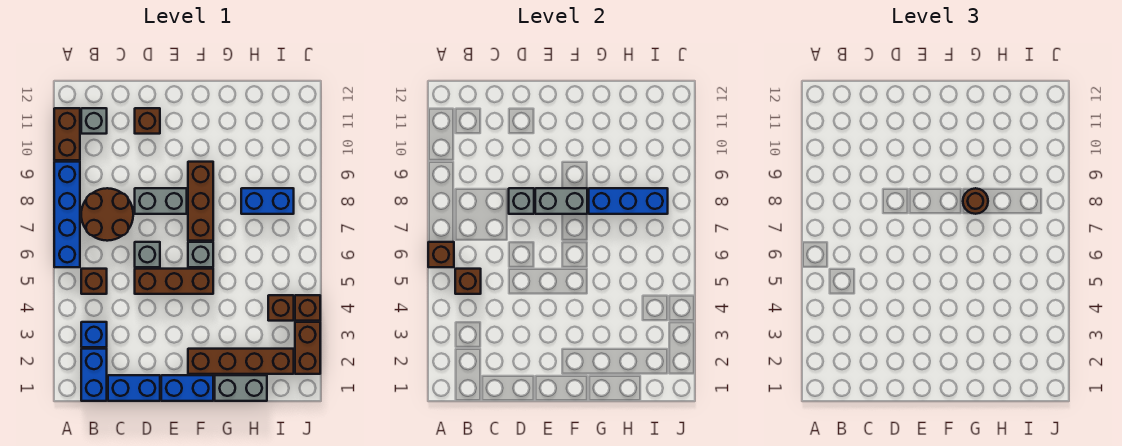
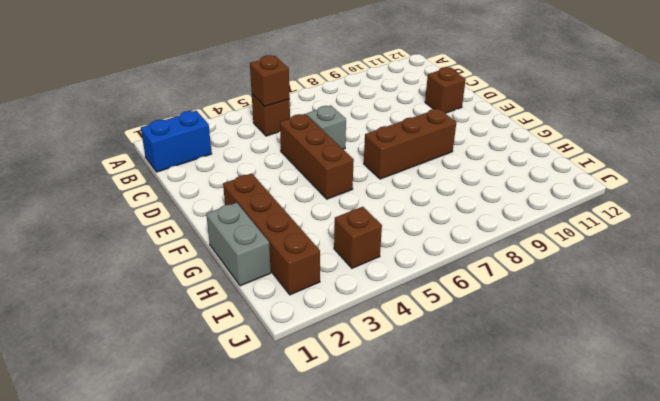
none -> blue 1x4 brick [54,162,80,267]
none -> brown 1x2 brick [54,108,80,160]
none -> blue 1x1 brick [81,322,107,347]

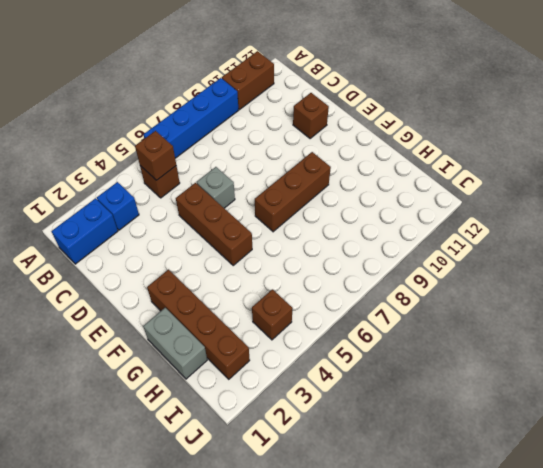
none -> brown 2x2 round brick [81,188,133,241]
none -> grey 1x1 brick [81,108,107,134]
none -> blue 1x2 brick [108,375,160,401]

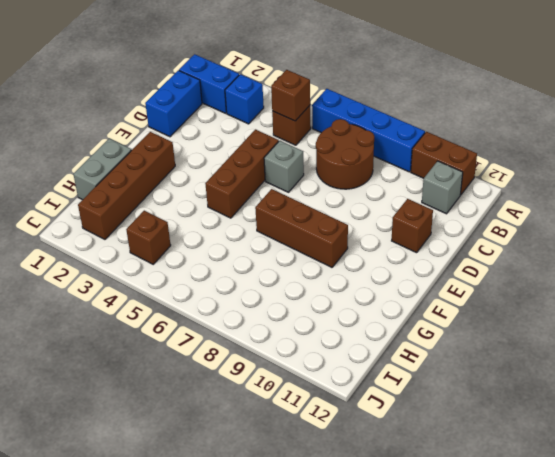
none -> grey 1x2 brick [135,188,187,214]
none -> blue 1x2 brick [161,375,213,401]
none -> grey 1x1 brick [188,242,213,267]

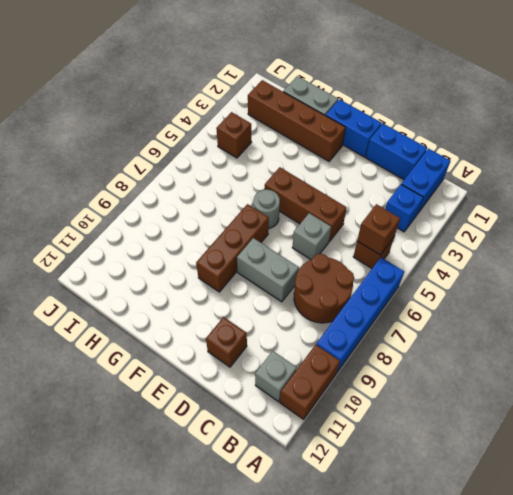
grey 1x1 round brick [253,190,280,228] -> grey 1x1 brick [188,242,213,267]
none -> blue 1x2 brick [241,188,294,214]
none -> brown 1x2 brick [295,322,320,374]
none -> brown 1x1 brick [295,295,320,321]

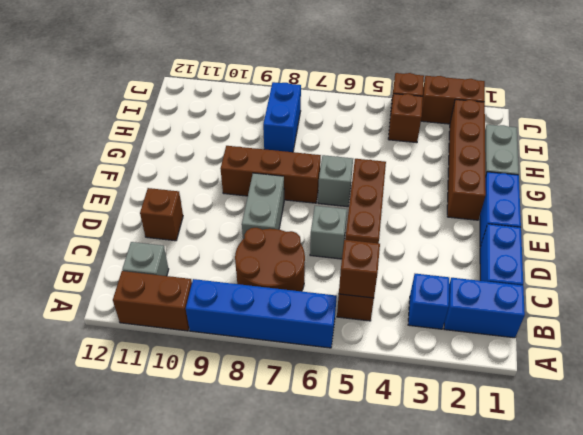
none -> brown 1x1 brick [428,242,454,267]
none -> grey 1x1 brick [509,188,534,214]
none -> grey 1x2 brick [535,188,587,214]

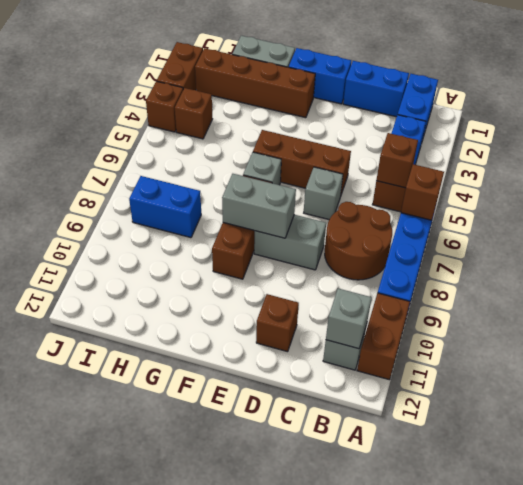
grey 1x1 brick [326,289,372,349] -> grey 1x1 brick moved to [509,188,534,214]
none -> blue 1x3 brick [589,188,668,214]
none -> brown 1x1 round brick [963,188,988,214]

